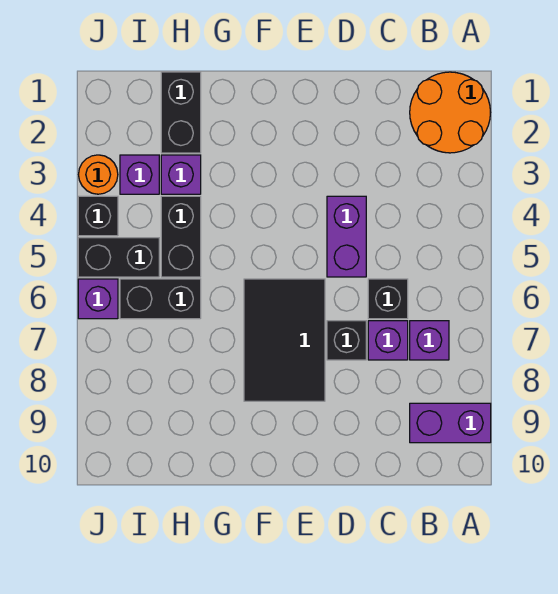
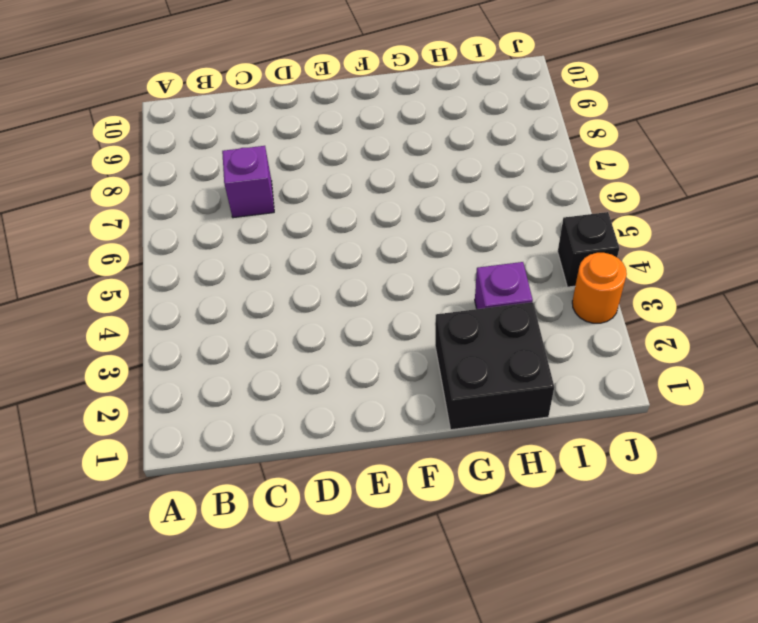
black 2x2 brick [435,302,554,430] -> black 1x2 brick [161,72,201,153]
none -> orange 2x2 round brick [410,72,490,153]
none -> purple 1x2 brick [410,403,491,443]
none -> purple 1x1 brick [410,321,449,360]

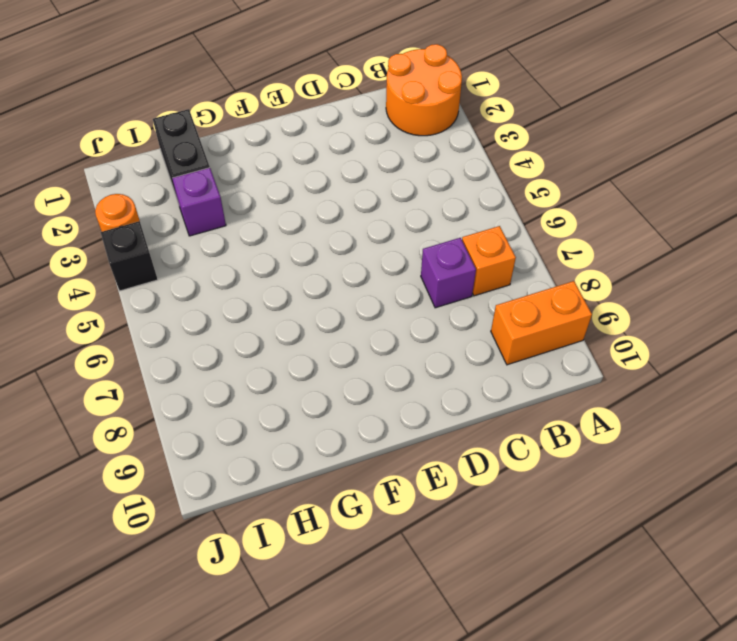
orange 1x2 brick [491,281,592,365] -> purple 1x2 brick [410,403,491,443]
orange 1x1 brick [462,226,516,296] -> purple 1x1 brick [410,321,449,360]
none -> black 1x1 brick [368,279,408,319]
none -> purple 1x2 brick [327,196,366,277]
none -> black 1x1 brick [327,321,366,360]

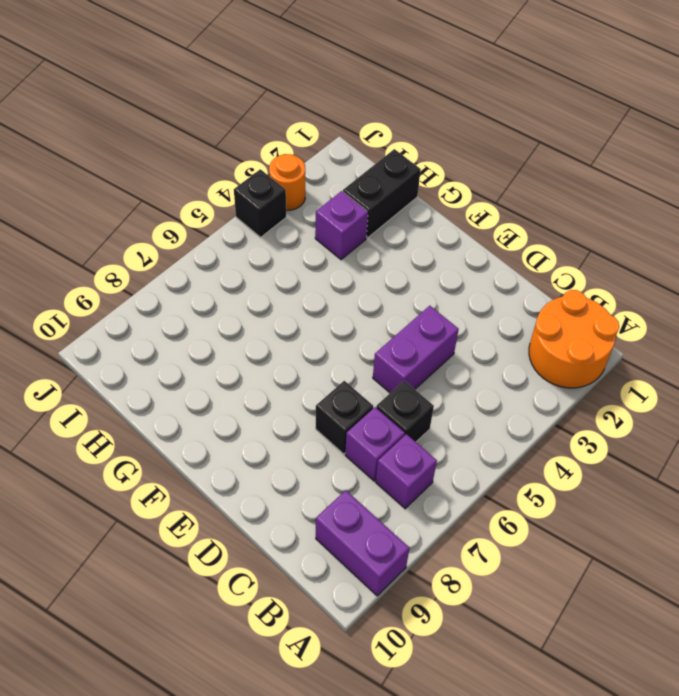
none -> black 2x3 tile [244,279,325,401]
none -> black 1x2 brick [161,196,201,277]
none -> black 1x2 brick [120,279,201,319]

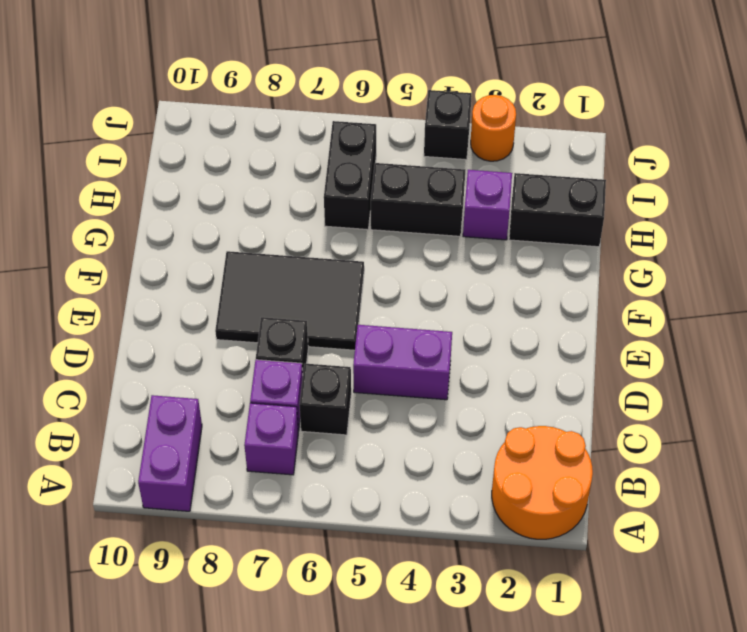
none -> purple 1x1 brick [120,155,159,194]
none -> black 1x2 brick [78,238,159,277]
none -> purple 1x1 brick [78,279,118,319]

